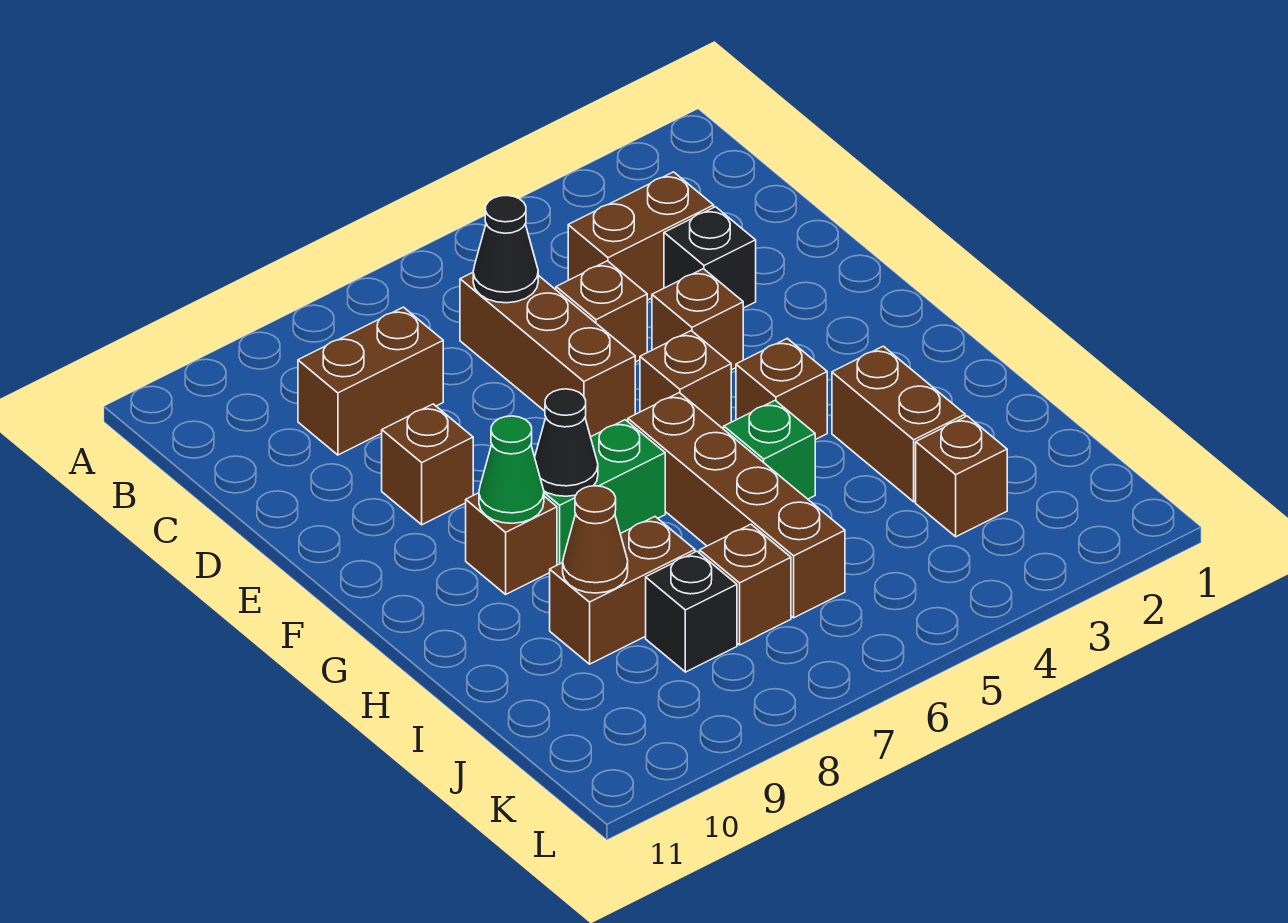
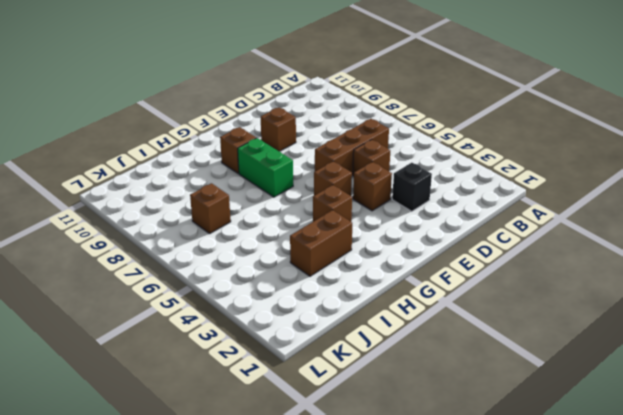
none -> brown 1x2 brick [568,172,714,300]
none -> brown 1x2 brick [298,307,443,455]
none -> brown 1x4 brick [628,393,845,618]

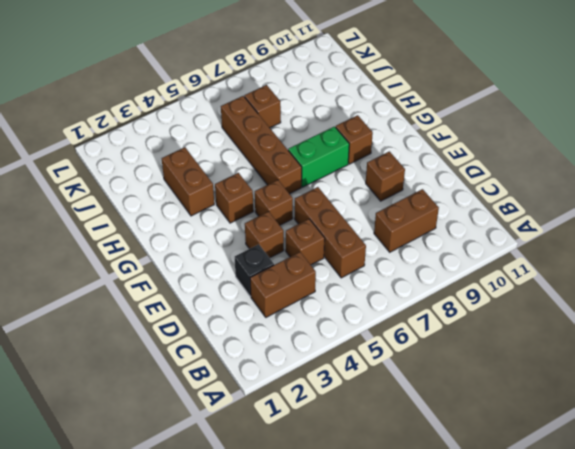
none -> green 1x1 brick [724,400,815,499]
none -> brown 1x2 brick [550,517,695,664]
none -> brown 1x1 brick [916,416,1007,537]

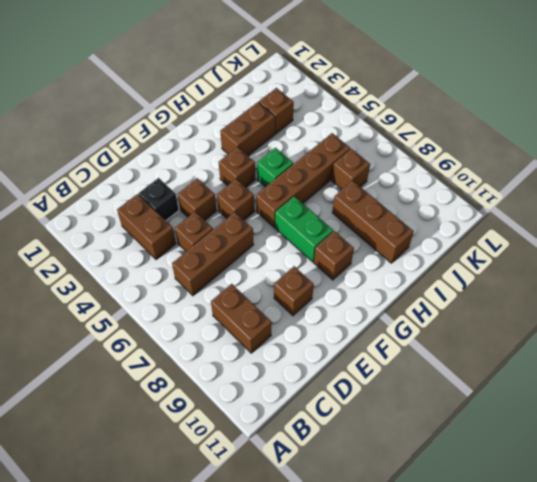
brown 1x3 brick [332,181,414,263] -> brown 1x2 brick [550,517,695,664]
none -> black 1x1 brick [646,551,737,672]
none -> black 1x1 cone [473,195,538,303]
none -> black 1x1 cone [535,389,598,496]

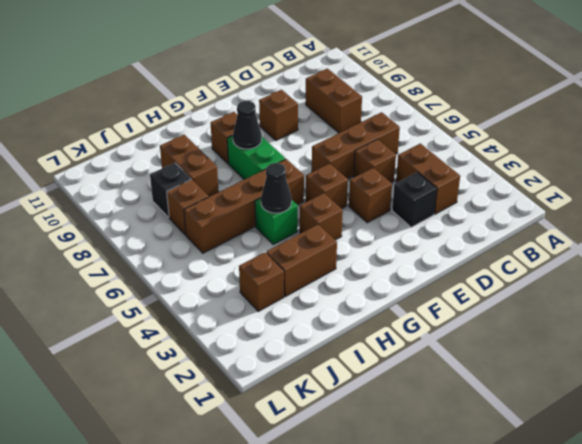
black 1x1 cone [261,163,292,213] -> black 1x1 cone moved to [473,195,538,303]
none -> green 1x1 cone [479,416,544,523]
none -> brown 1x1 cone [563,486,628,593]

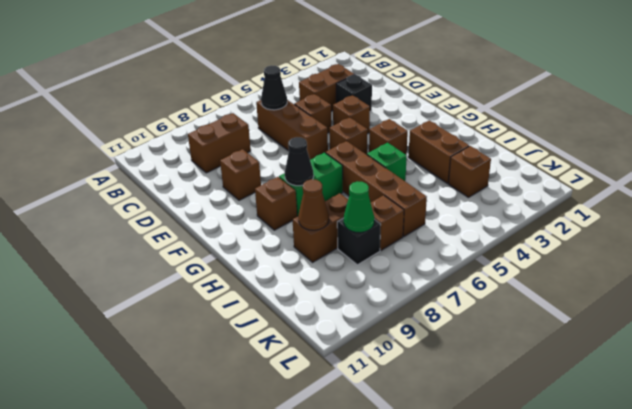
green 1x1 cone [344,181,374,233] -> green 1x1 cone moved to [479,416,544,523]

